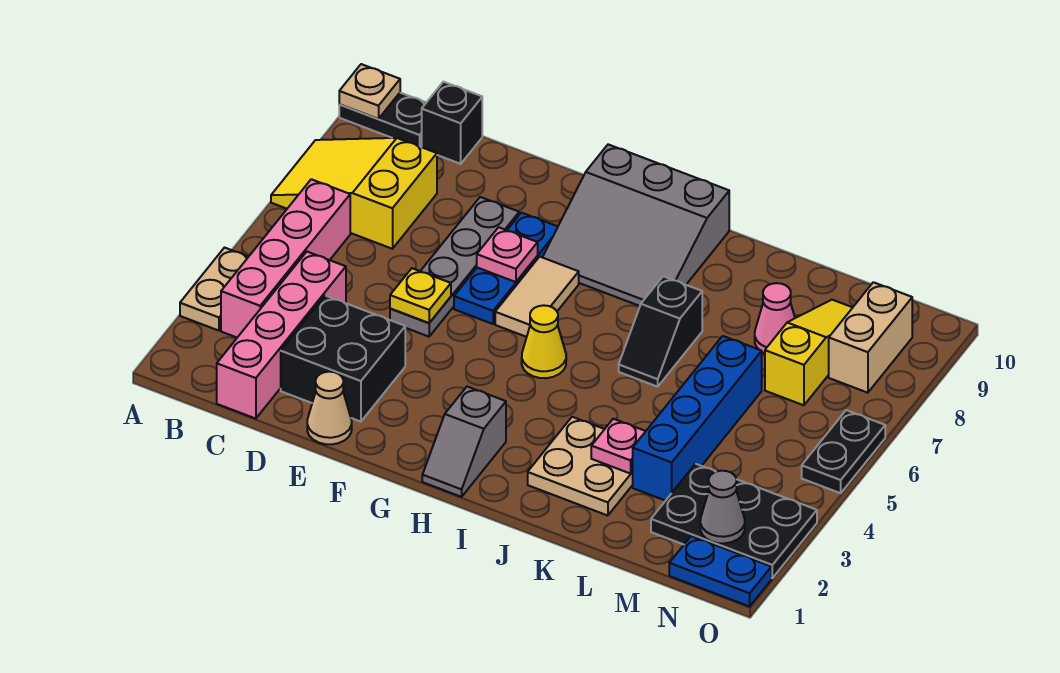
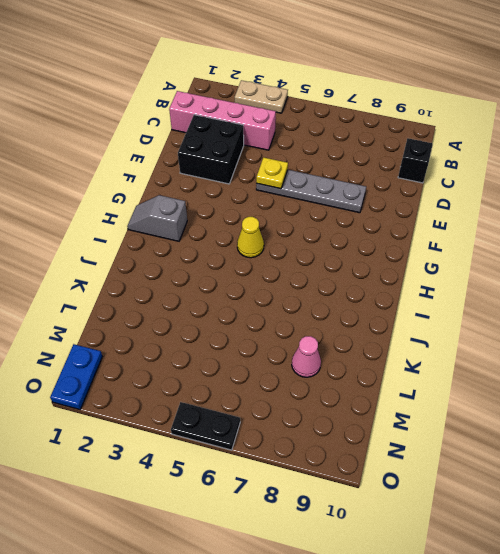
none -> yellow 2x3 slope [271,138,437,249]
none -> black 1x2 plate [339,93,426,147]
none -> pink 1x4 brick [221,179,350,337]

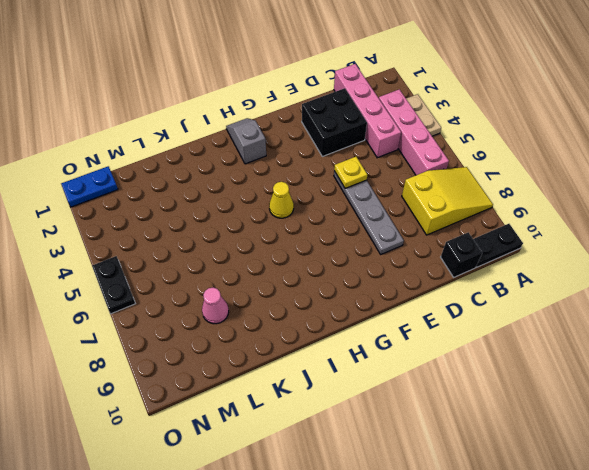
none -> tan 1x1 cone [307,372,352,444]
none -> blue 1x3 plate [454,213,558,324]
none -> tan 1x2 tile [495,257,579,337]

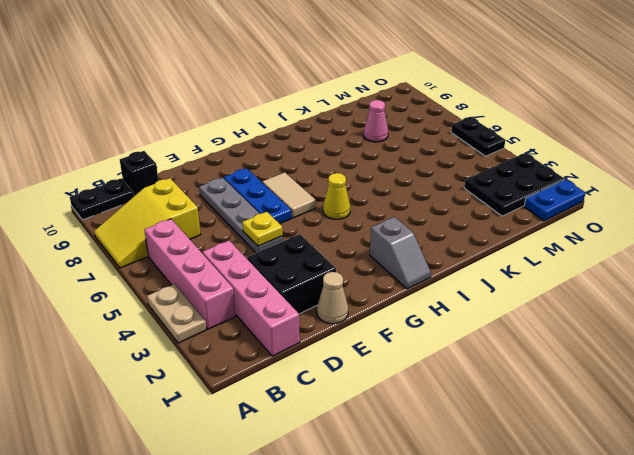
none -> grey 3x3 slope [543,144,729,306]
none -> tan 2x2 plate [528,417,633,516]
none -> black 1x2 slope [619,276,702,387]

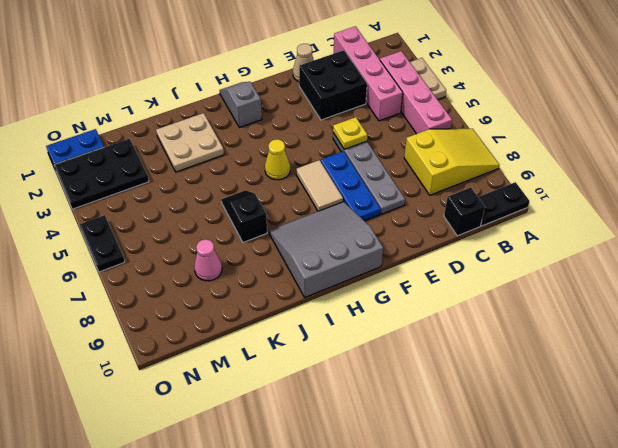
none -> blue 1x4 brick [633,336,762,501]
none -> yellow 1x3 slope [765,300,853,405]
none -> tan 1x2 brick [829,282,912,393]

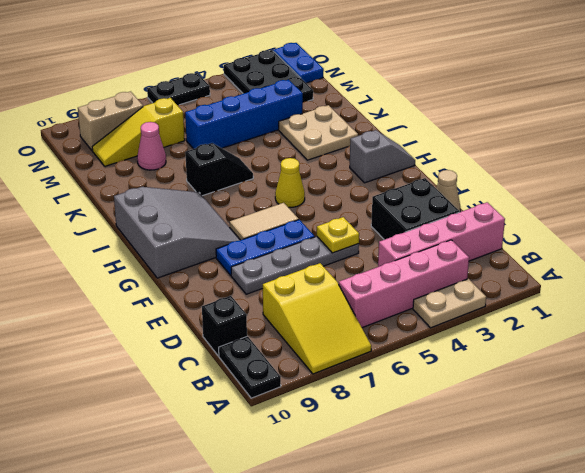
none -> tan 1x1 plate [339,64,400,119]
none -> pink 1x1 plate [477,227,538,282]
none -> pink 1x1 plate [591,419,646,474]

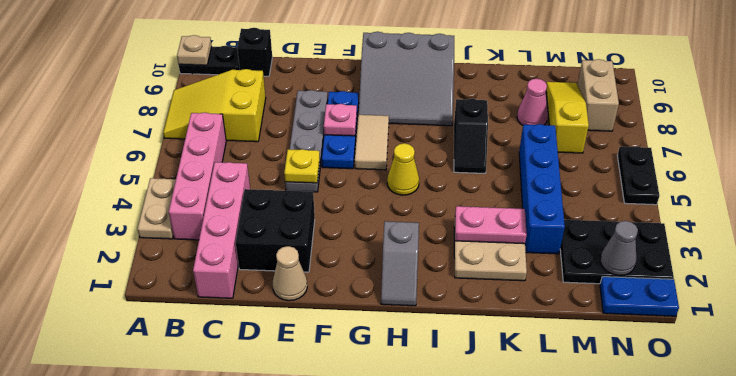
pink 1x2 plate [455,206,527,244] -> pink 1x1 plate [591,419,646,474]

